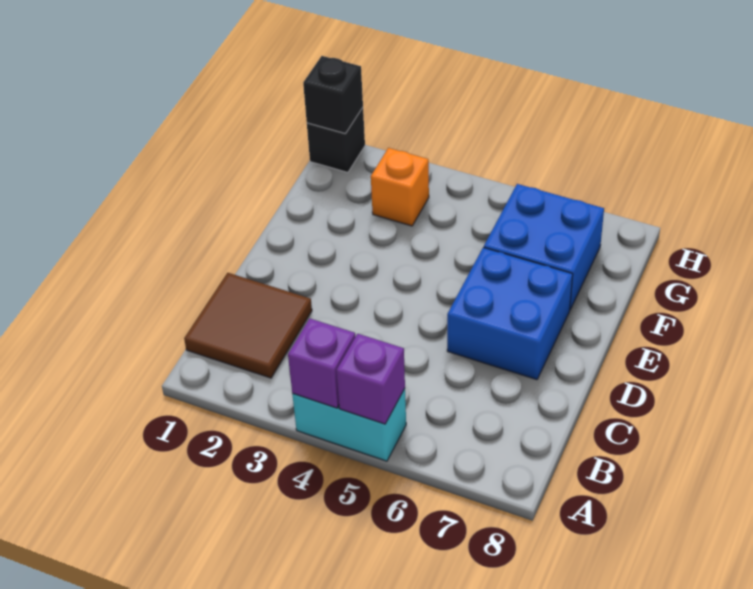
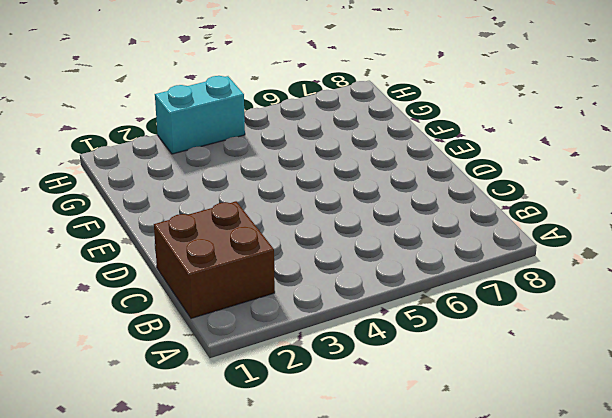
brown 2x2 brick [154,201,275,318] -> brown 2x2 tile [184,273,312,378]
cyan 1x2 brick [155,76,245,154] -> cyan 1x2 brick moved to [292,389,406,461]
none -> blue 2x2 brick [447,247,573,380]
none -> blue 2x2 brick [484,184,604,309]

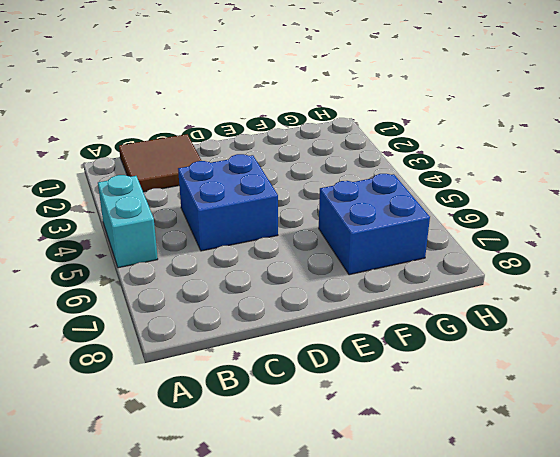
blue 2x2 brick [178,154,278,251] -> blue 2x2 brick moved to [447,247,573,380]
none -> orange 1x1 brick [371,148,429,226]
none -> black 1x1 brick [307,108,365,172]

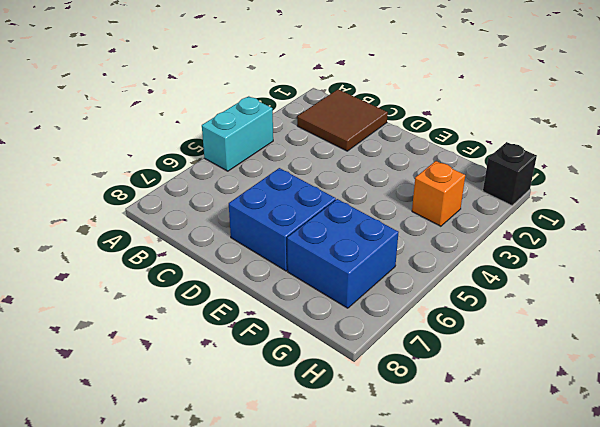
none -> purple 1x1 brick [288,319,355,408]
none -> purple 1x1 brick [336,334,405,424]

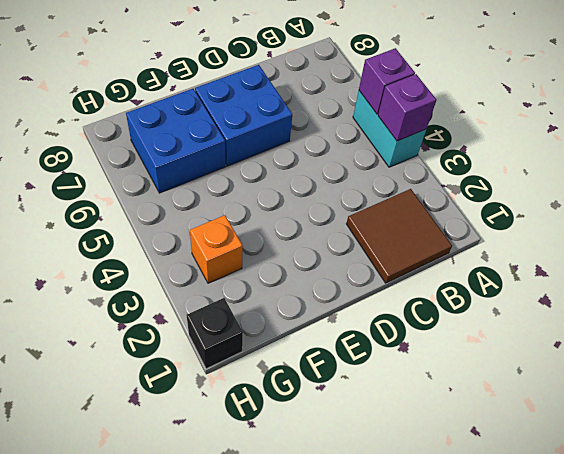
none -> black 1x1 brick [303,56,363,134]

